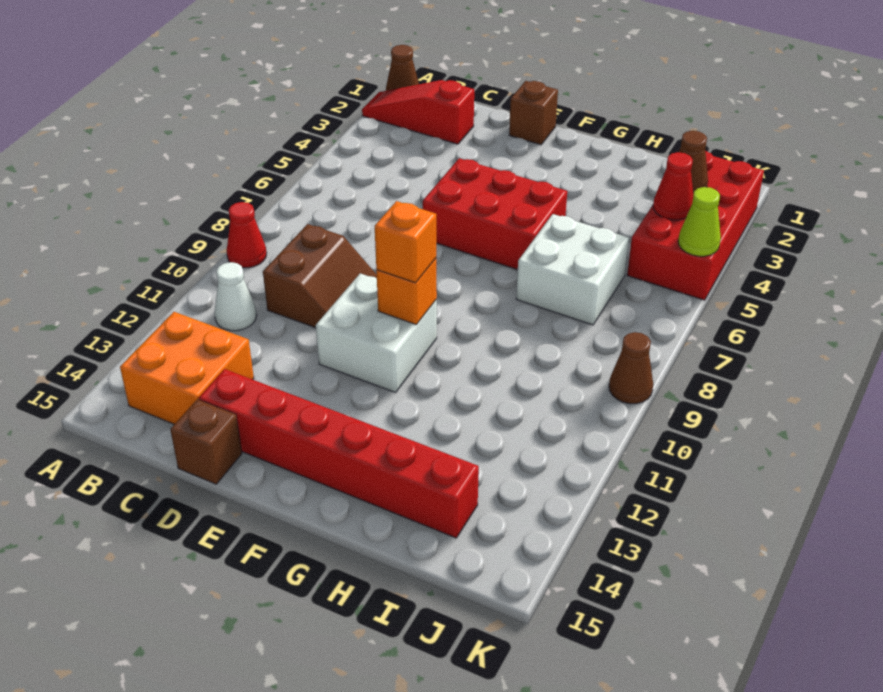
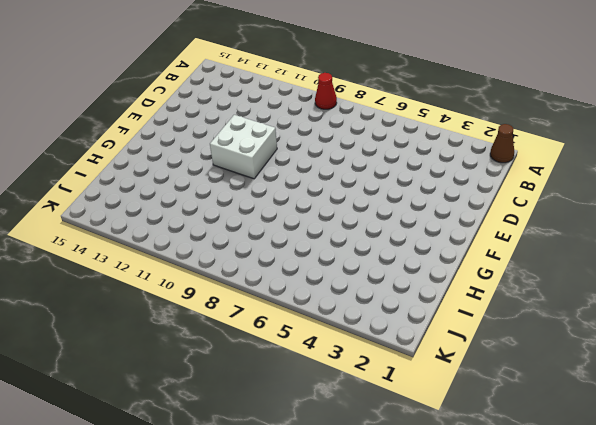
none -> red 1x3 slope [362,80,474,144]
none -> white 1x1 cone [214,262,257,331]
none -> orange 2x2 brick [120,312,254,424]

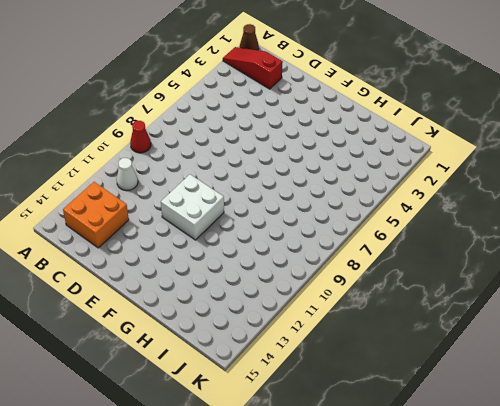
none -> brown 2x2 slope [263,224,377,328]
none -> red 1x6 brick [199,369,479,538]
none -> brown 1x1 brick [170,399,242,484]

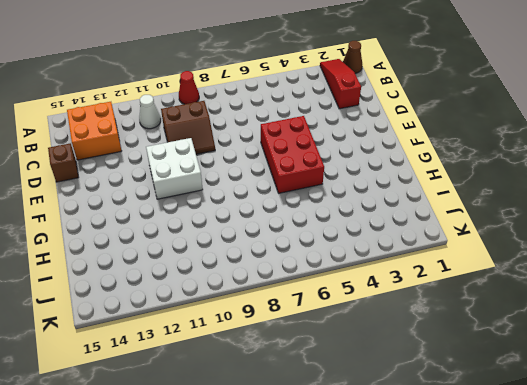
none -> red 1x6 brick [199,369,479,538]
none -> brown 1x1 brick [509,81,558,145]
none -> white 2x2 brick [516,214,629,325]

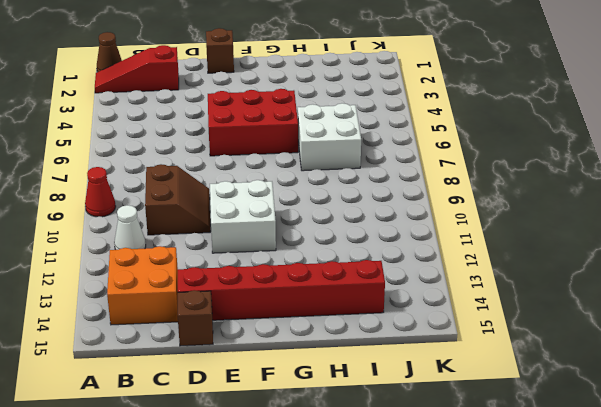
none -> red 2x4 brick [627,151,764,300]
none -> brown 1x1 cone [609,332,653,404]
none -> orange 1x1 brick [376,258,437,325]

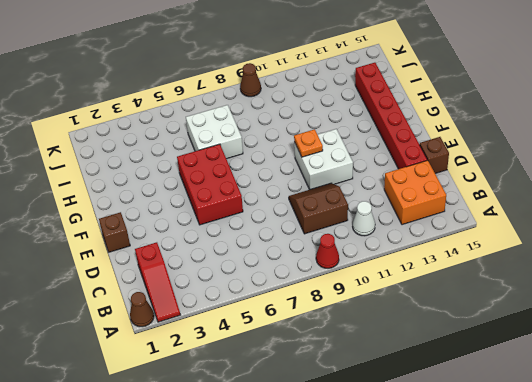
orange 1x1 plate [294,129,323,157] -> orange 1x1 brick [376,258,437,325]
none -> red 2x4 brick [627,151,764,300]
none -> brown 1x1 cone [679,131,708,195]
none -> red 1x1 cone [653,152,694,220]

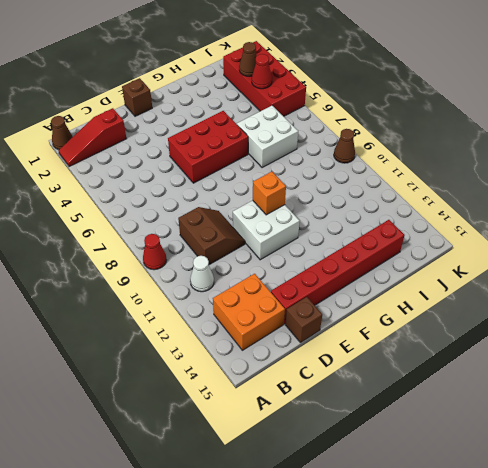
none -> lime 1x1 cone [678,187,721,256]
none -> orange 1x1 brick [375,201,437,283]

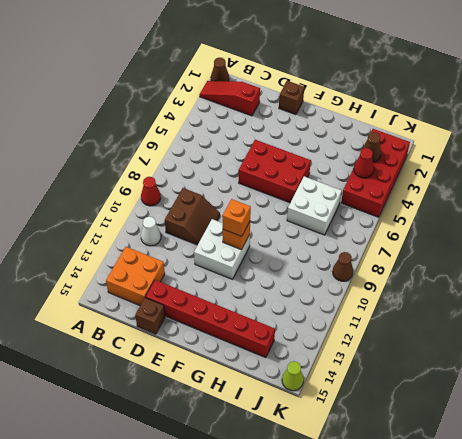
lime 1x1 cone [282,361,304,391] -> lime 1x1 cone moved to [678,187,721,256]

